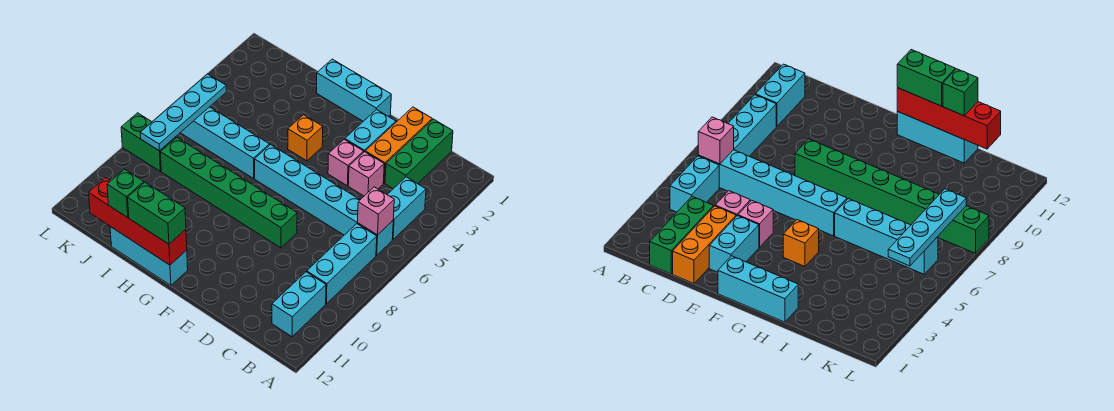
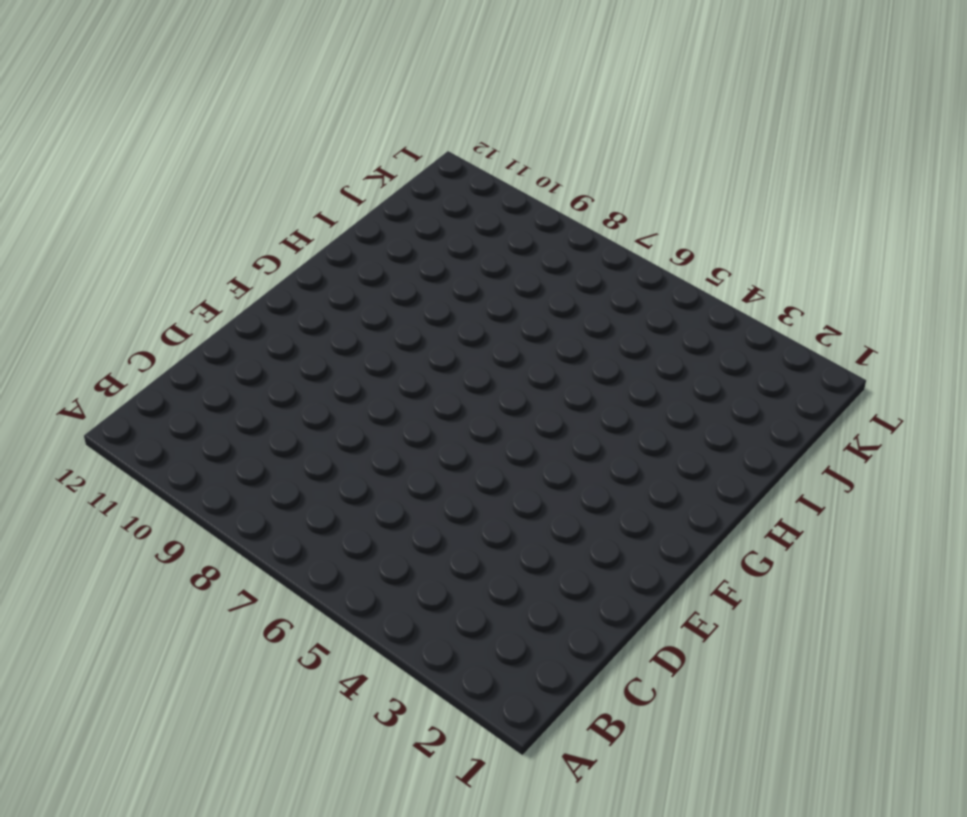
none -> cyan 1x2 brick [387,177,426,239]
none -> cyan 1x6 brick [255,145,393,255]
none -> cyan 1x3 brick [307,224,377,304]

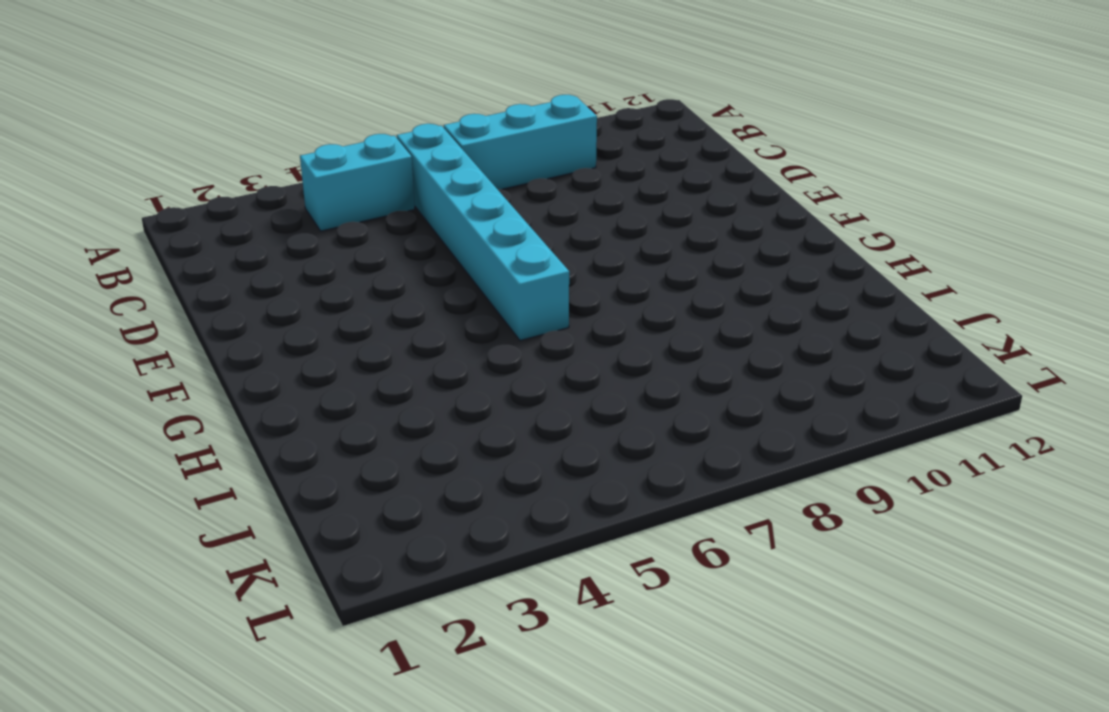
none -> cyan 1x2 brick [272,272,326,337]
none -> green 1x3 brick [385,119,453,189]
none -> orange 1x3 brick [365,107,432,183]

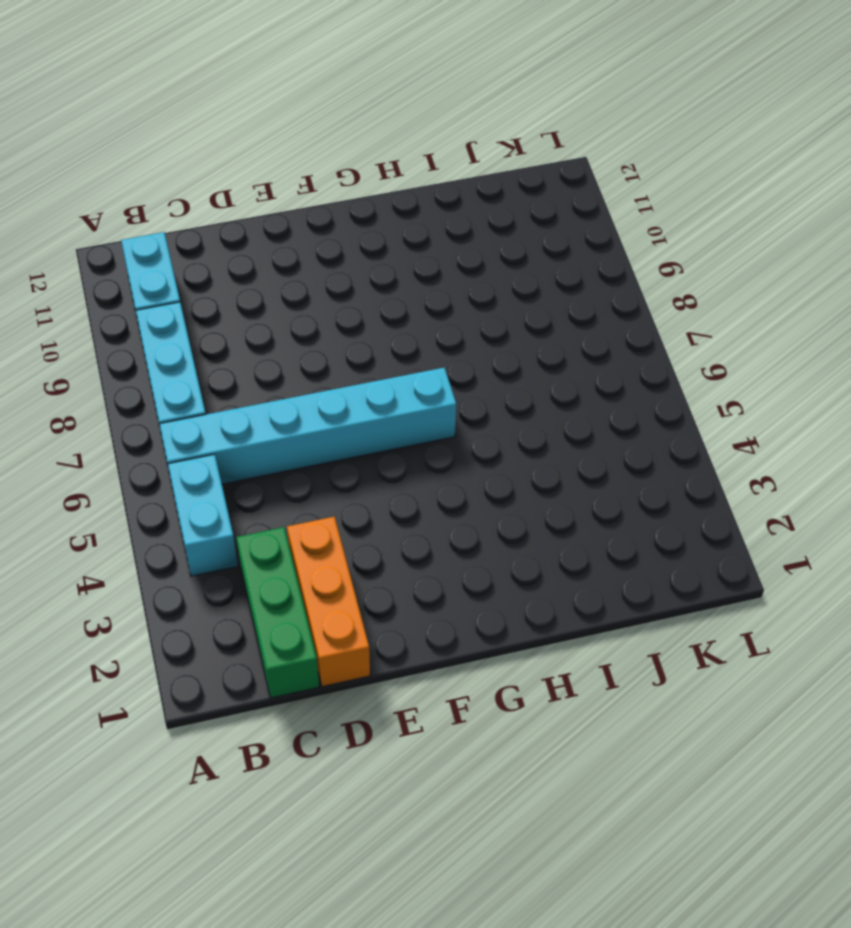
none -> pink 1x1 brick [348,152,384,196]
none -> cyan 1x2 brick [345,109,396,152]
none -> pink 1x1 brick [328,139,364,186]

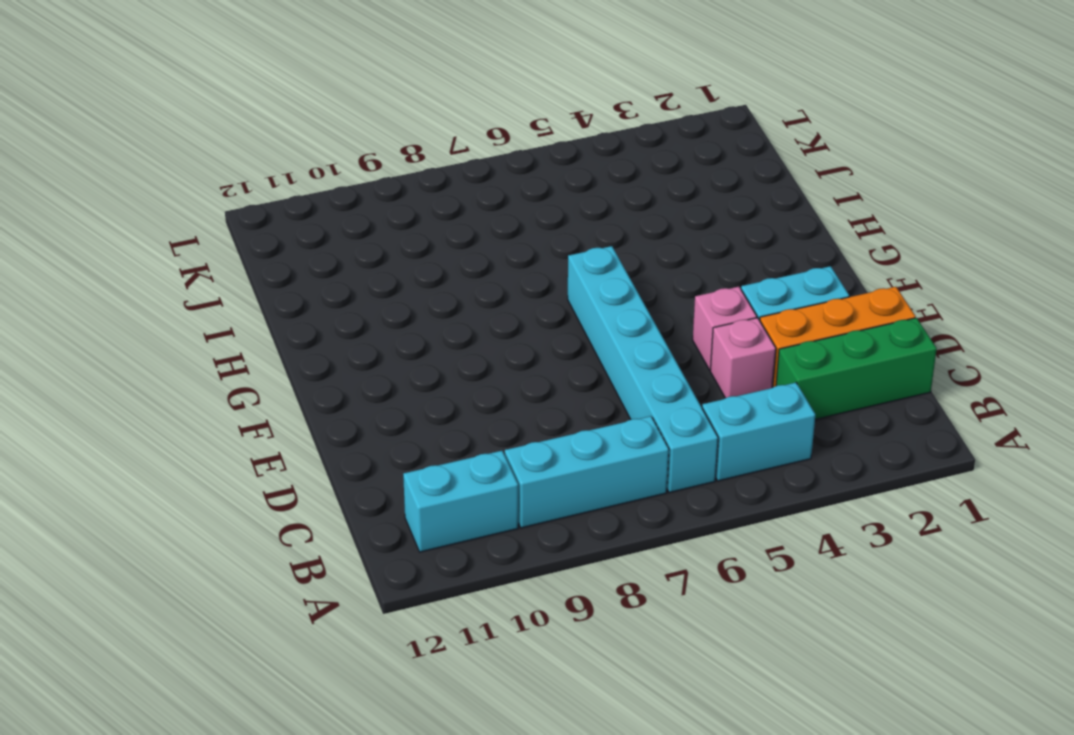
none -> green 1x6 brick [160,138,297,248]
none -> cyan 1x3 brick [317,59,391,121]
none -> orange 1x1 brick [288,115,323,161]

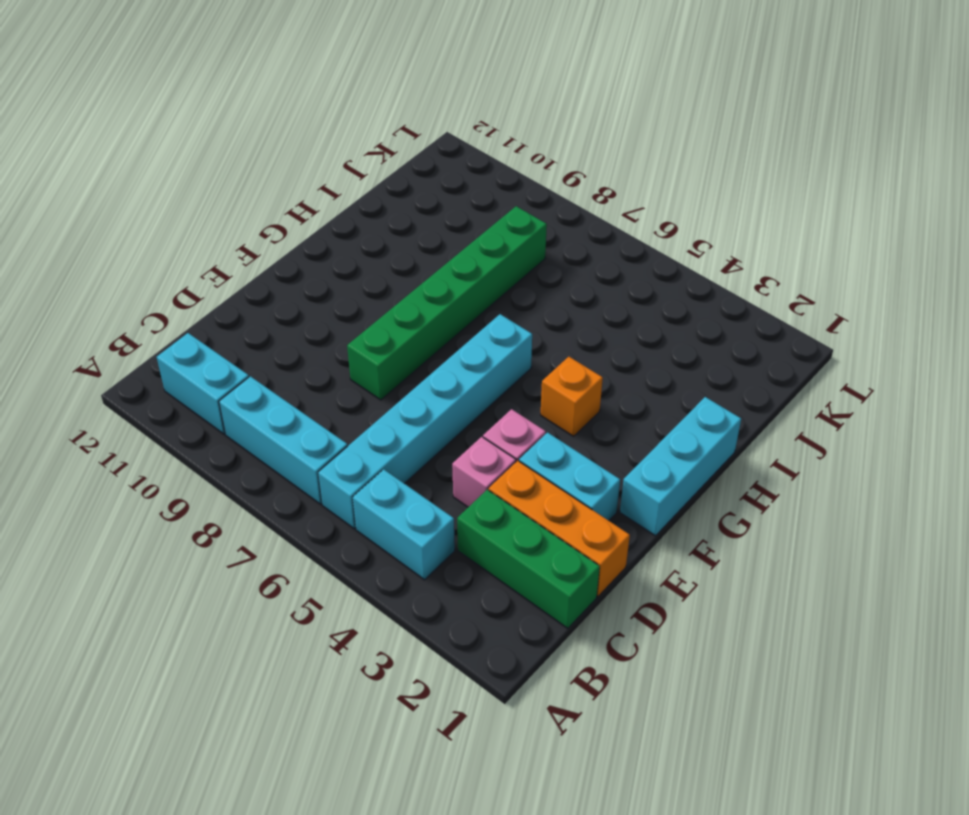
none -> cyan 1x3 brick [110,227,188,285]
none -> cyan 1x4 brick [180,107,270,178]
none -> green 1x2 brick [121,113,176,171]

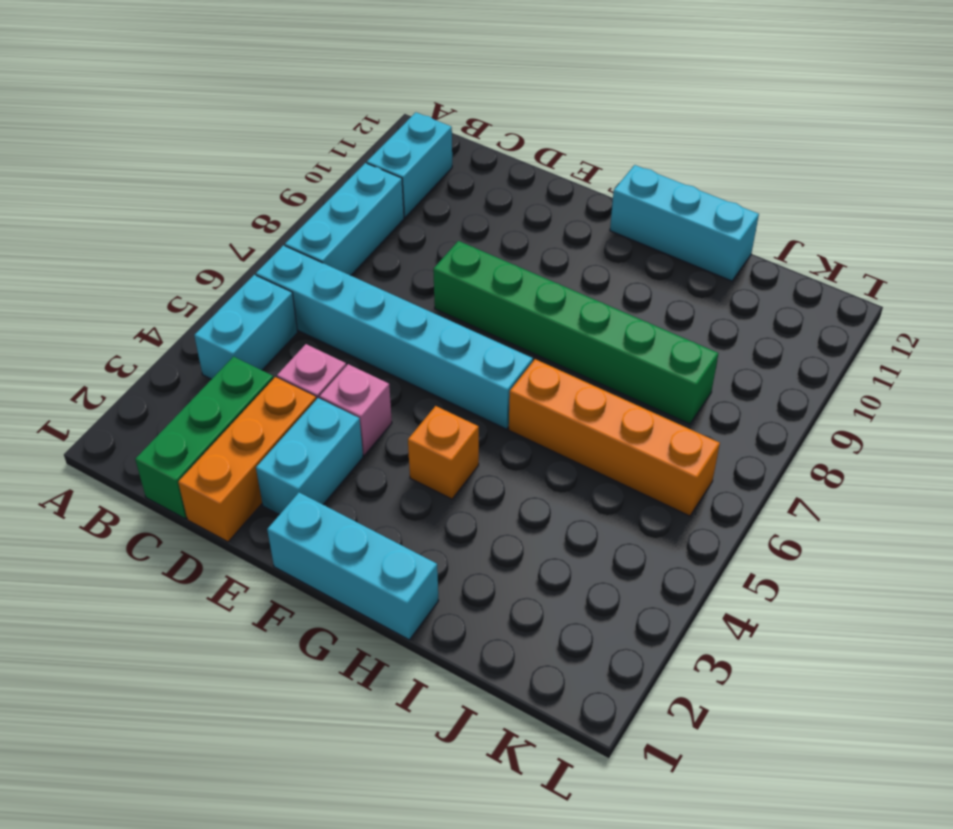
orange 1x4 brick [509,359,720,516] -> cyan 1x4 brick [180,107,270,178]
none -> green 1x2 brick [121,113,176,171]
none -> pink 1x1 brick [358,187,394,235]
none -> red 1x4 brick [89,178,187,265]

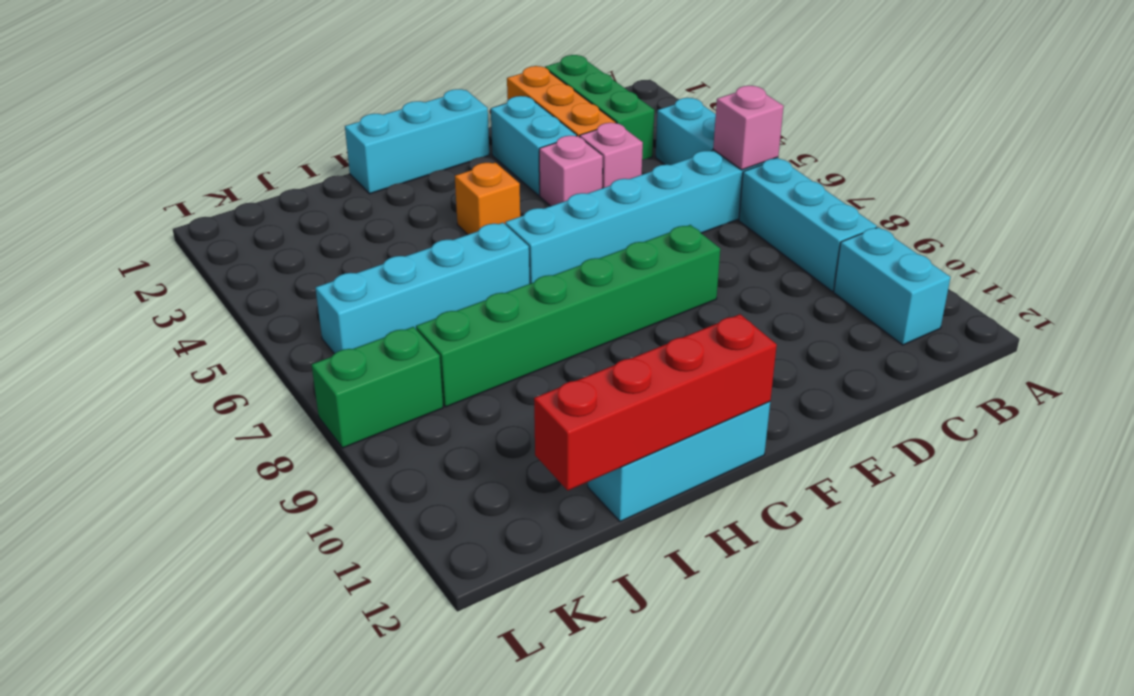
none -> cyan 1x4 plate [140,74,226,151]
none -> green 1x2 brick [128,182,186,244]
none -> green 1x1 brick [107,169,144,218]

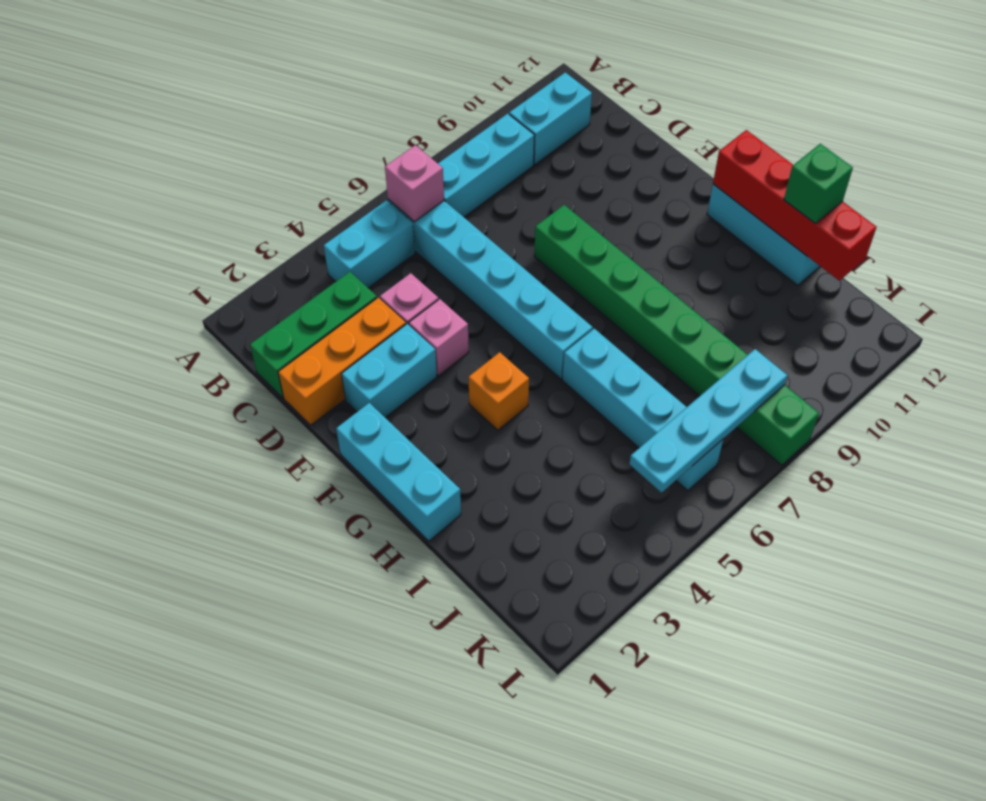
none -> green 1x2 brick [128,182,186,244]

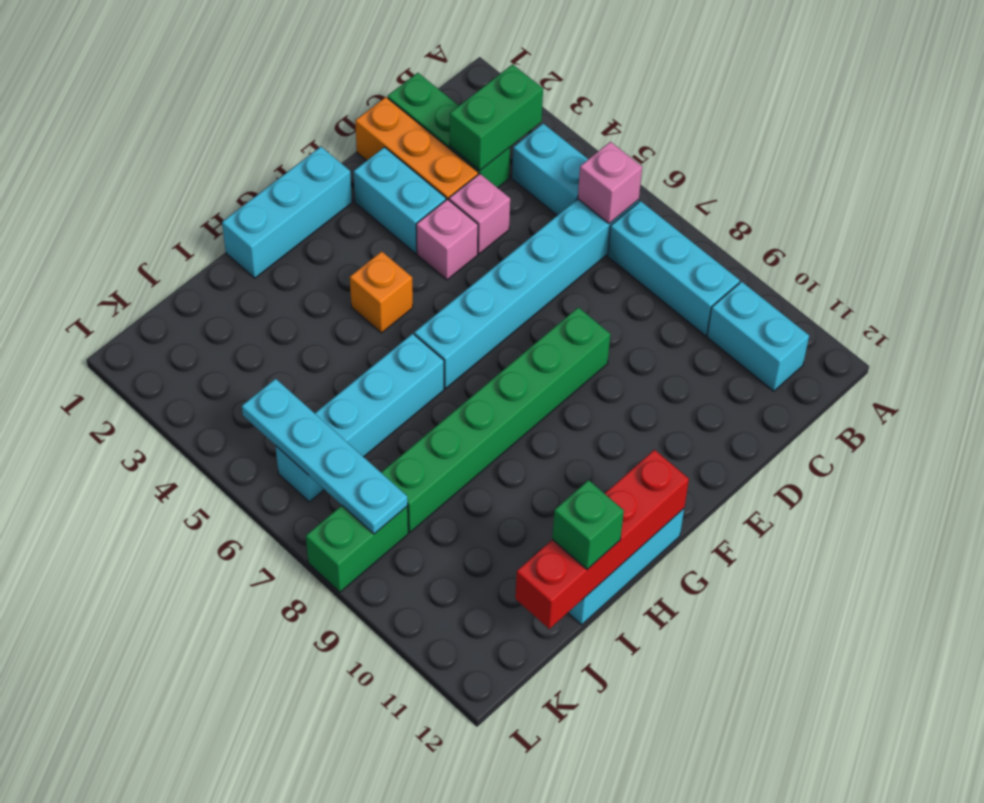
green 1x2 brick [450,64,543,170] -> green 1x2 brick moved to [128,182,186,244]

